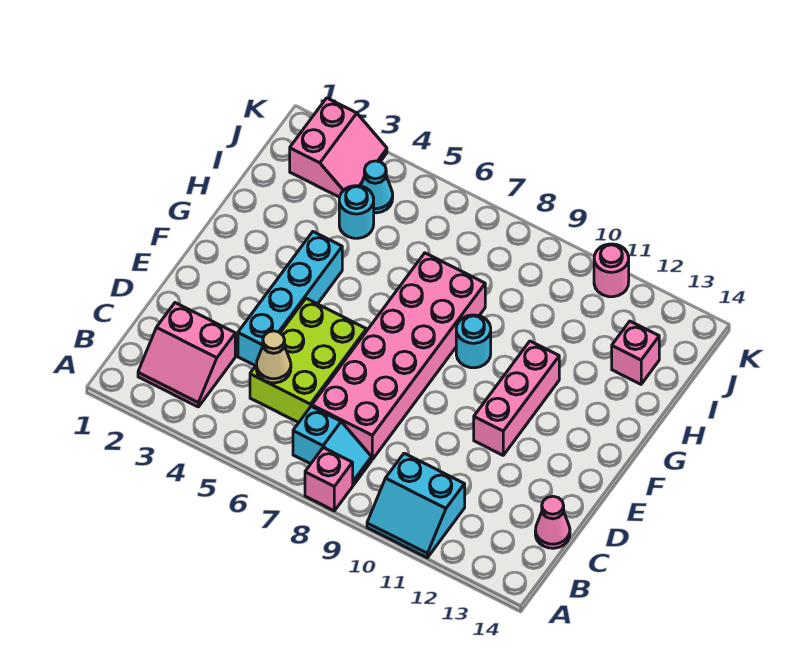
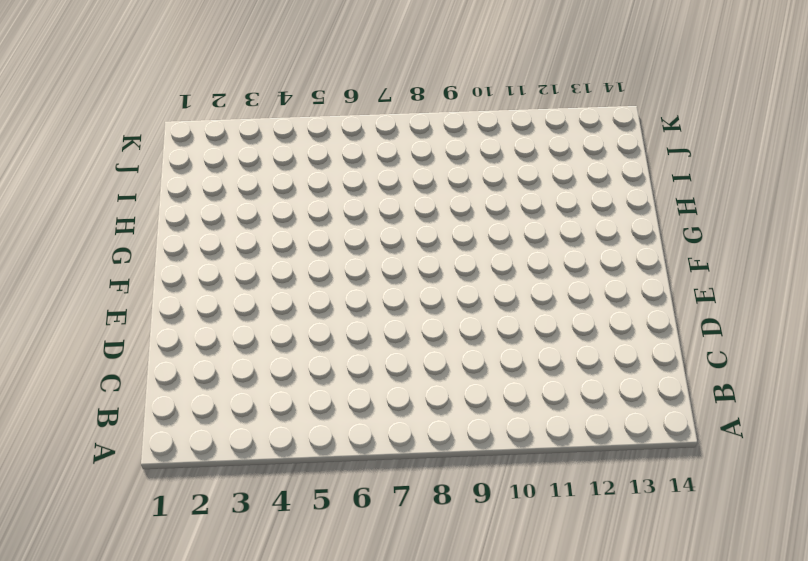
none -> pink 1x1 brick [305,448,353,511]
none -> cyan 2x2 slope [367,453,465,558]
none -> pink 2x2 slope [138,303,235,407]

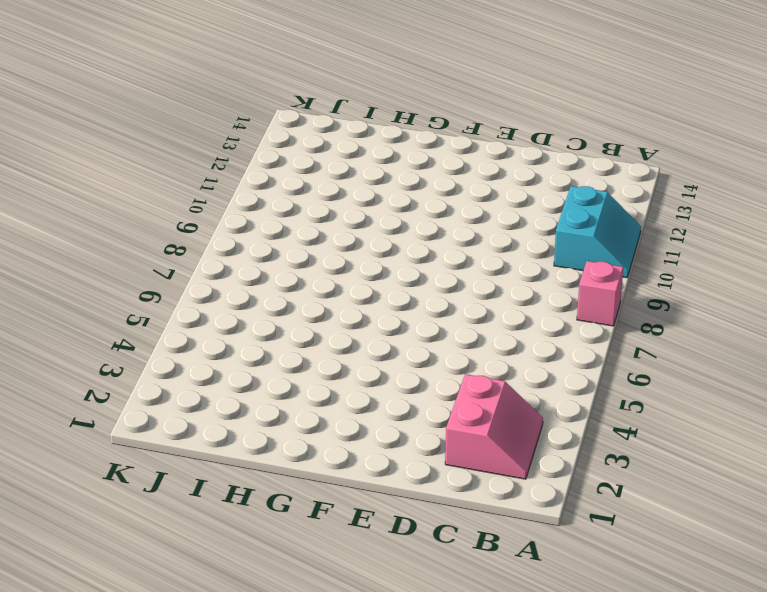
none -> cyan 1x2 slope [293,406,371,485]
none -> lime 2x3 brick [250,298,366,423]
none -> pink 2x6 brick [312,253,485,459]

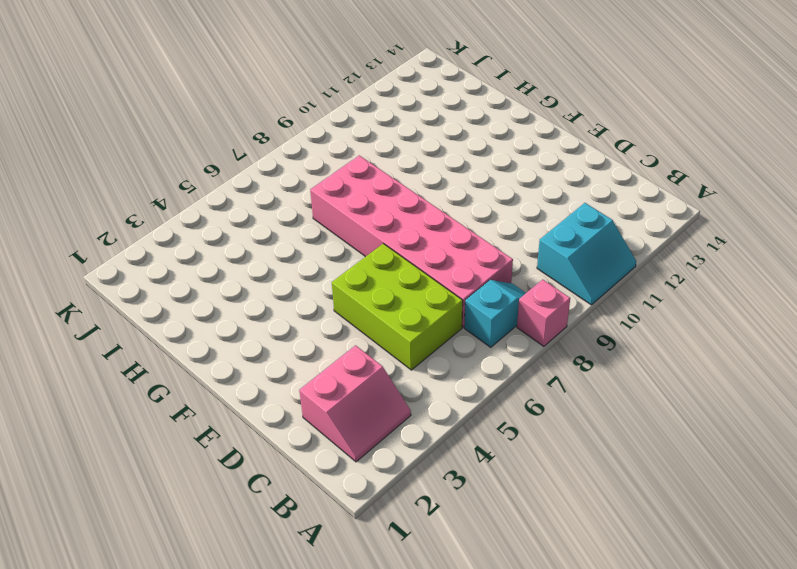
none -> pink 1x1 cone [535,496,570,548]
none -> cyan 1x4 brick [238,232,342,366]
none -> pink 1x3 brick [474,341,559,455]

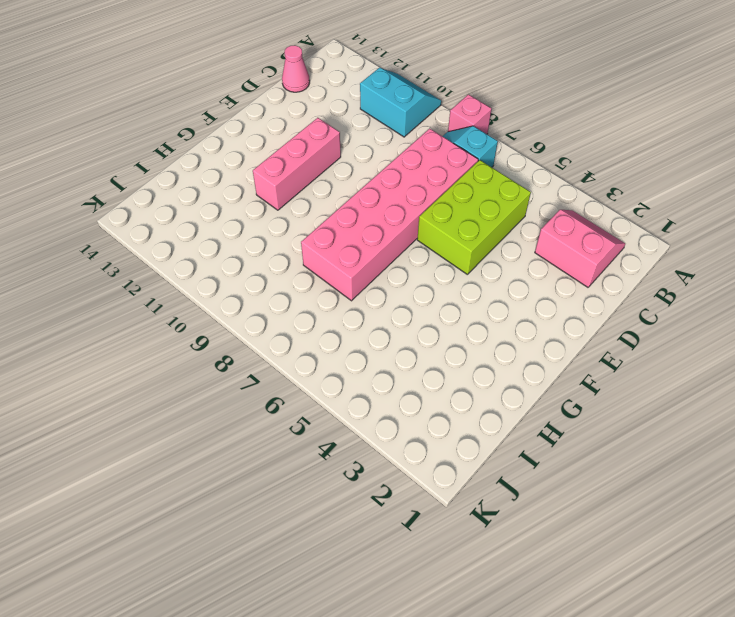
none -> cyan 1x4 brick [238,232,342,366]
none -> cyan 1x1 round brick [456,315,491,368]
none -> cyan 1x1 round brick [339,186,374,238]

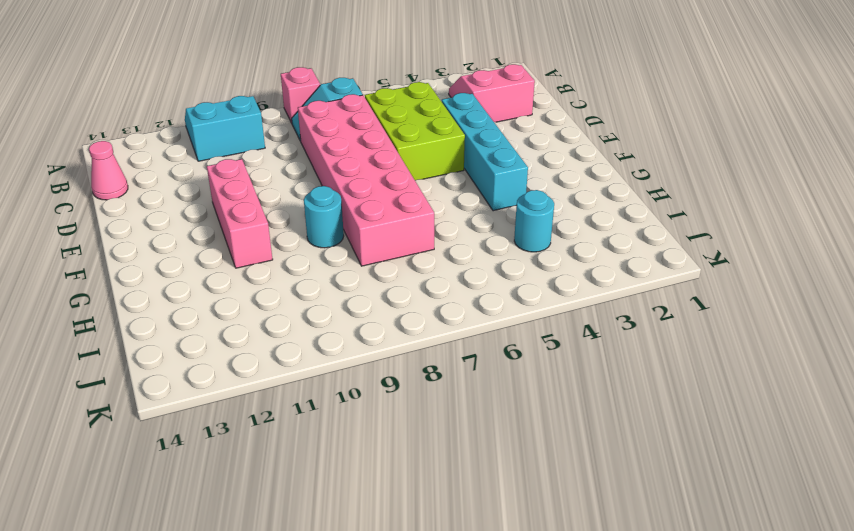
none -> pink 1x1 brick [612,321,659,384]
none -> pink 2x2 slope [290,98,387,197]
none -> cyan 1x1 cone [361,161,393,213]

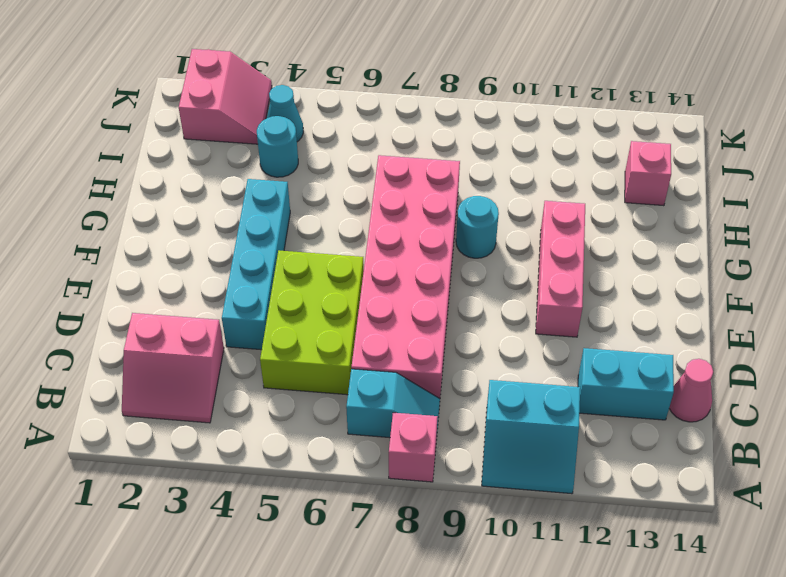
cyan 1x2 brick [578,348,674,420] -> none
none -> pink 1x1 round brick [594,244,629,297]
none -> tan 1x1 cone [256,331,291,383]

